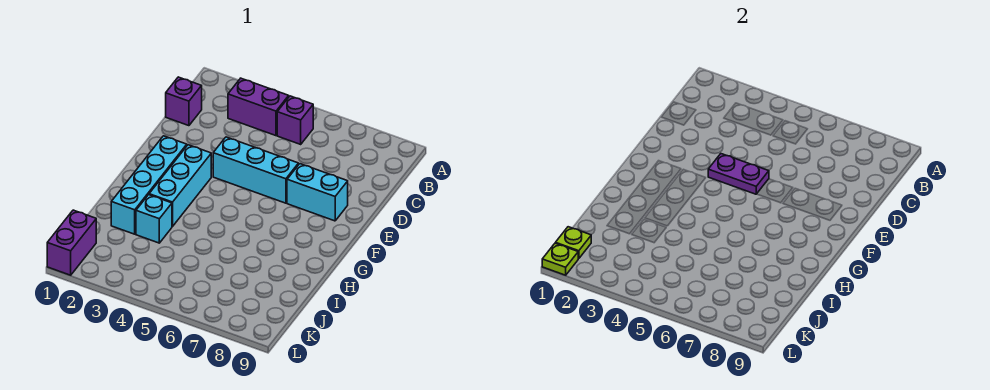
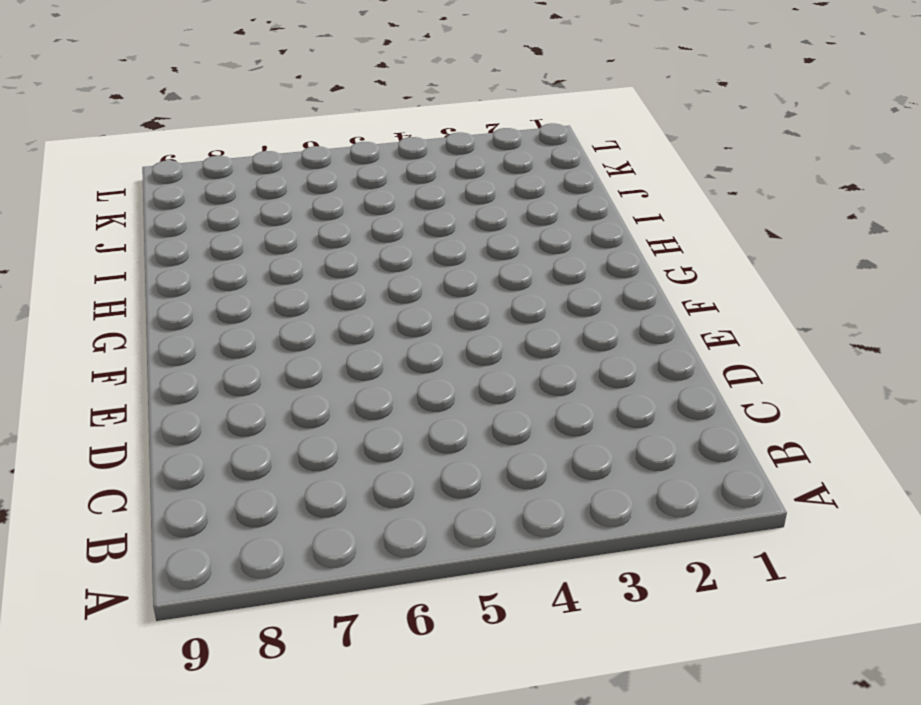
none -> purple 1x2 brick [228,78,289,136]
none -> purple 1x1 brick [277,96,313,144]
none -> purple 1x1 brick [166,77,202,126]

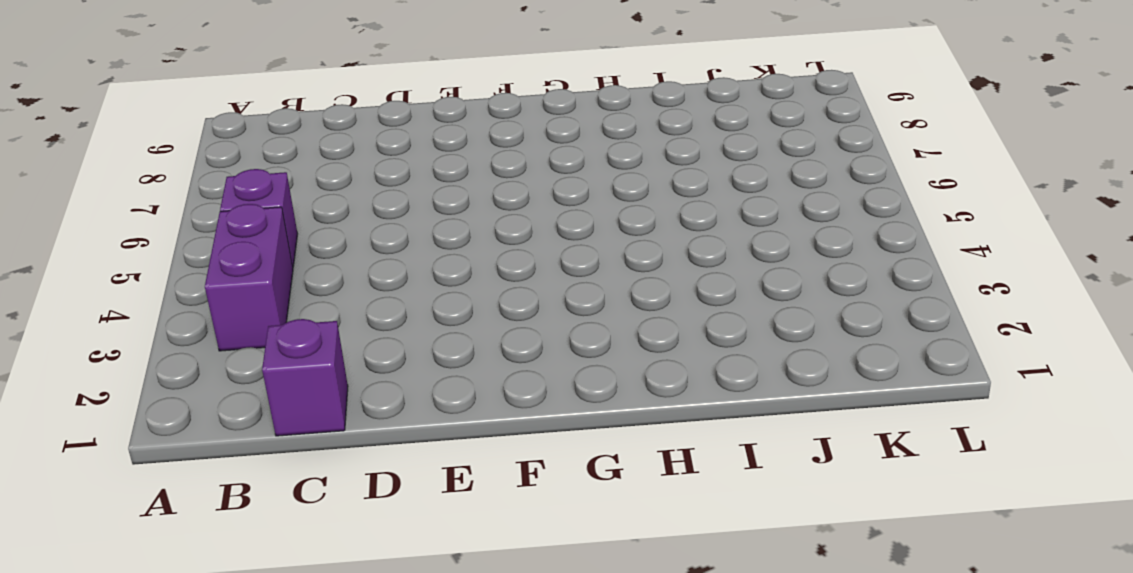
none -> cyan 1x3 brick [213,137,298,203]
none -> cyan 1x2 brick [287,164,348,221]
none -> cyan 1x4 brick [111,136,187,234]

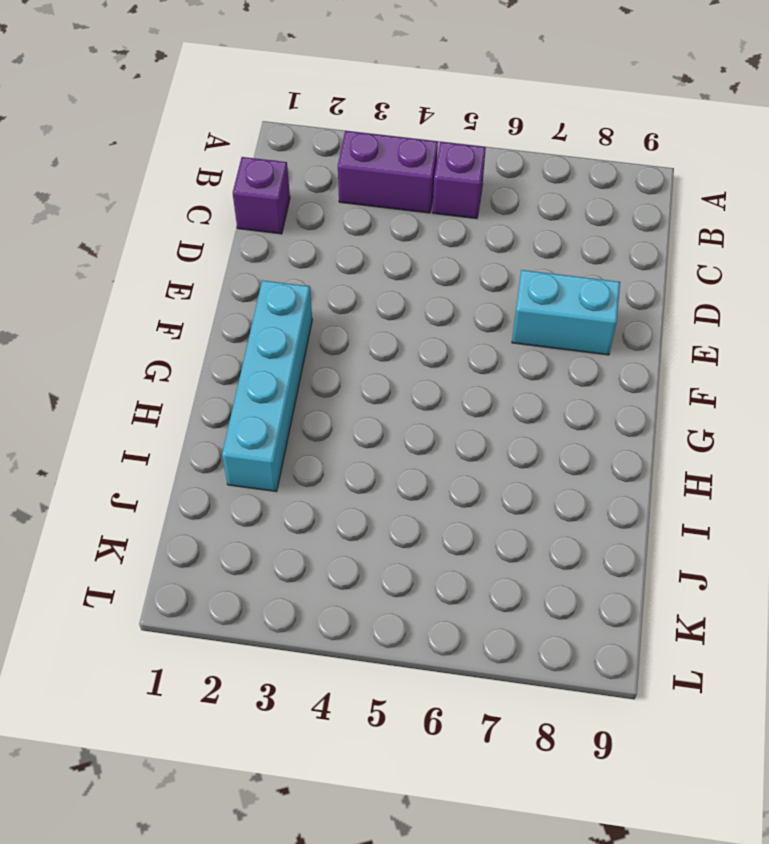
none -> cyan 1x3 brick [213,137,298,203]
none -> cyan 1x3 brick [149,145,211,226]
none -> cyan 1x1 brick [136,195,172,243]

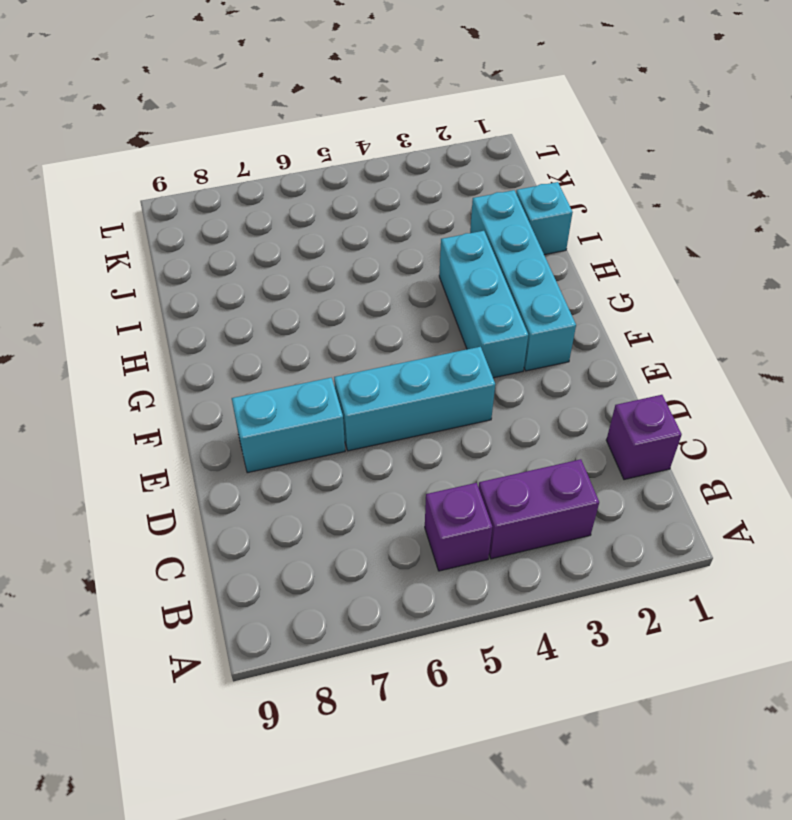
cyan 1x1 brick [516,182,573,255] -> cyan 1x1 brick moved to [136,195,172,243]
none -> purple 1x2 brick [47,210,96,275]
none -> purple 1x2 plate [708,154,769,194]
none -> lime 1x1 plate [556,227,591,259]

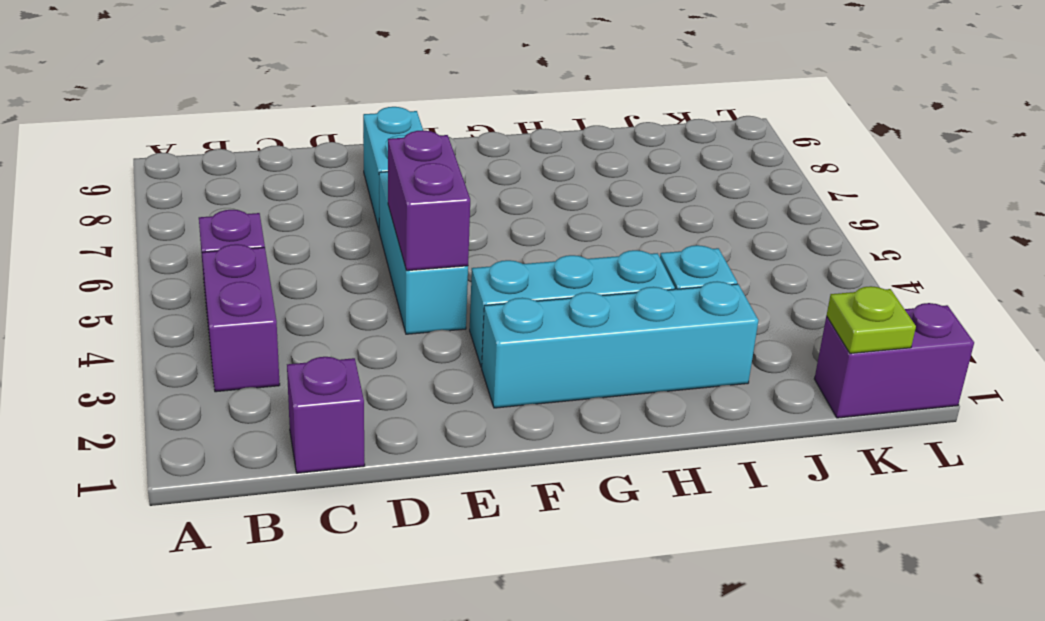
purple 1x2 brick [388,130,470,271] -> purple 1x2 plate [708,154,769,194]
none -> lime 1x1 plate [542,243,578,275]

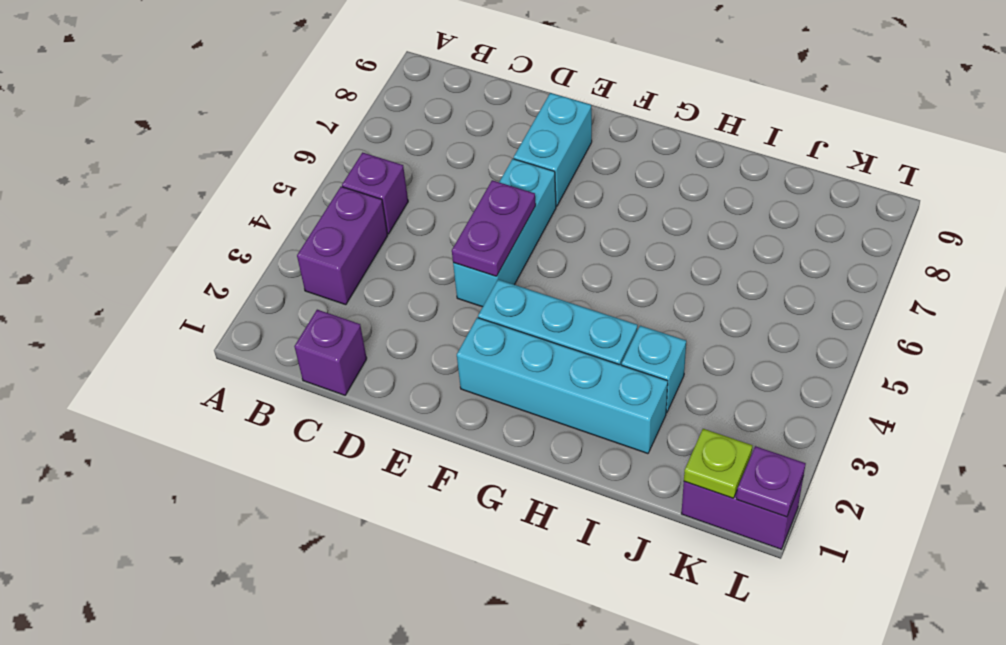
purple 1x1 plate [736,446,806,517] -> lime 1x1 plate [542,243,578,275]

